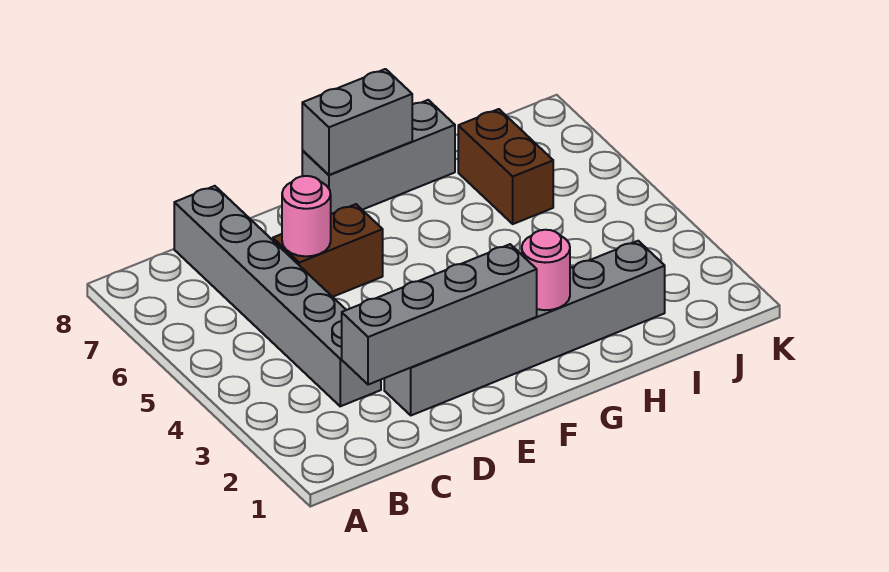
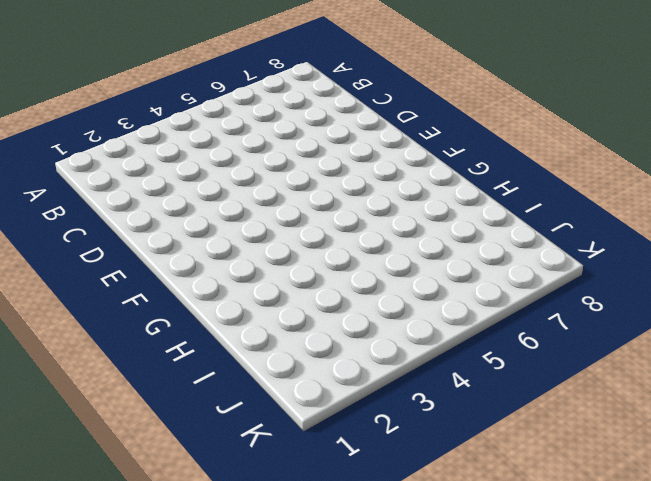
none -> grey 1x6 brick [174,186,381,406]
none -> grey 1x6 brick [384,241,665,415]

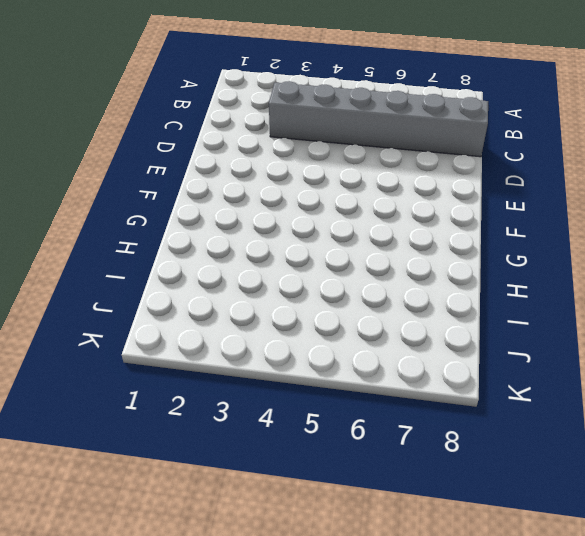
none -> grey 1x6 brick [384,241,665,415]
none -> brown 1x2 brick [273,204,383,297]

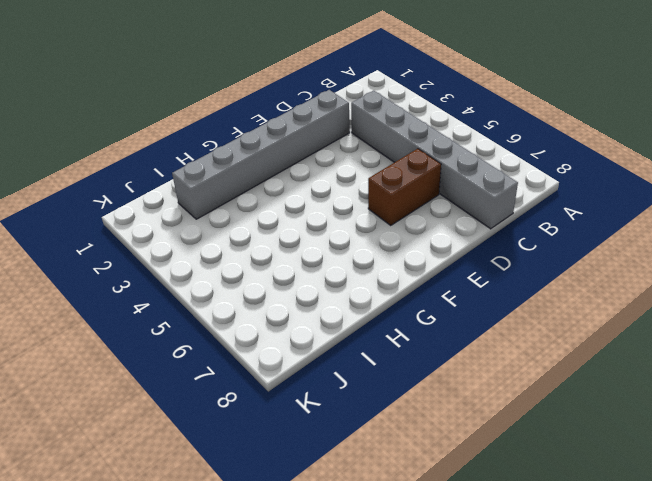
none -> grey 1x3 brick [302,100,455,214]
none -> brown 1x2 brick [458,109,553,224]

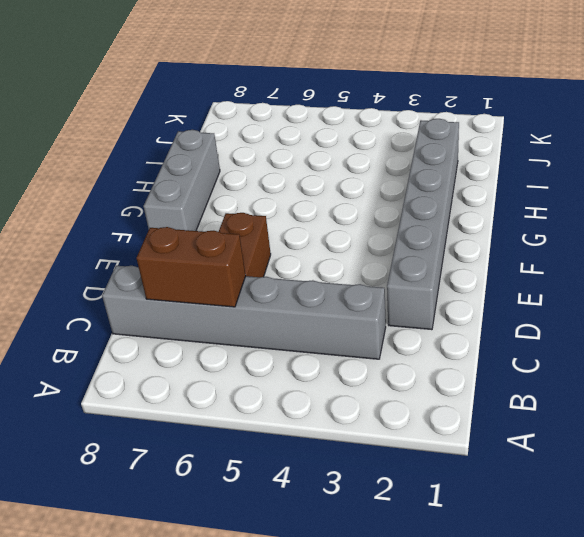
brown 1x2 brick [136,227,246,307] -> brown 1x2 brick moved to [458,109,553,224]
none -> grey 1x4 brick [342,244,537,385]
none -> pink 1x1 round brick [282,176,331,256]

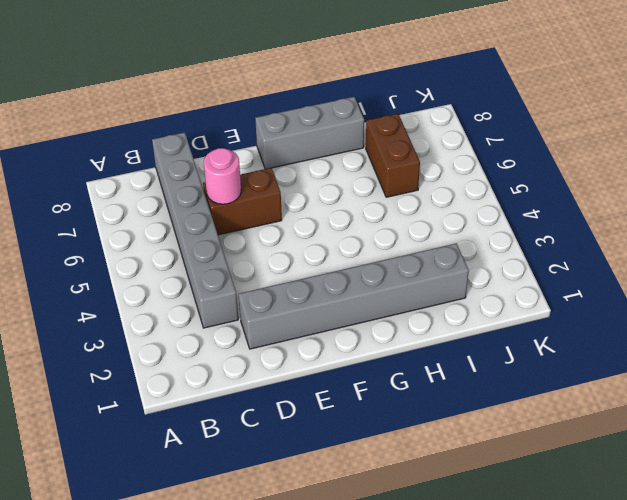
none -> grey 1x4 brick [342,244,537,385]
none -> grey 1x2 brick [302,69,412,175]

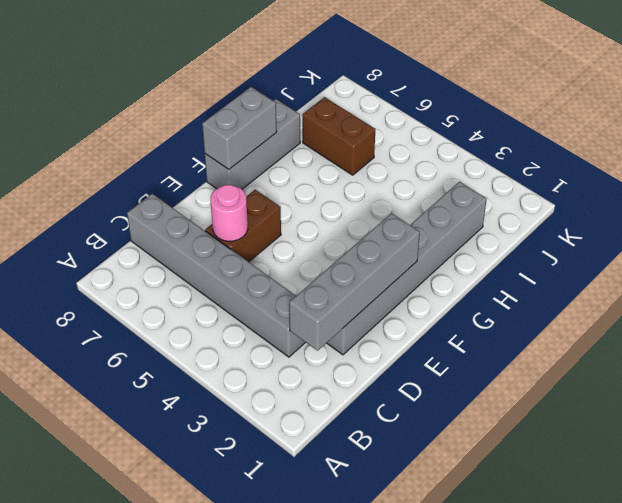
none -> pink 1x1 round brick [522,230,570,310]

